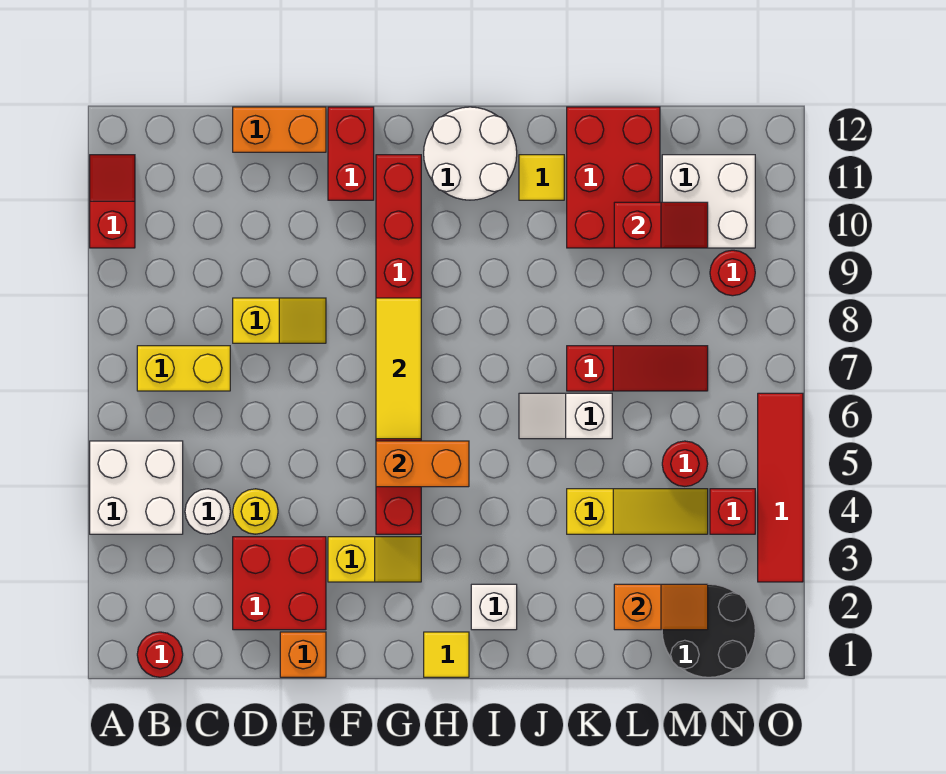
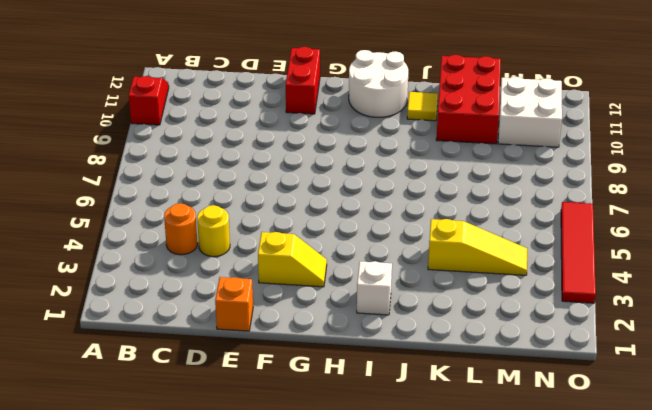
orange 1x1 round brick [164,203,197,255] -> white 1x1 round brick [185,489,230,534]
none -> white 2x2 brick [90,441,183,534]
none -> red 1x1 round brick [137,632,183,677]
none -> yellow 1x2 brick [137,346,230,391]
none -> red 2x2 brick [233,537,326,630]

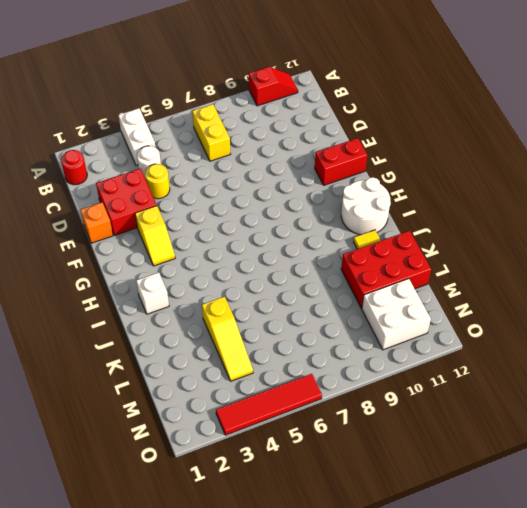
white 1x2 brick [119,108,155,165] -> white 2x2 brick [90,441,183,534]
none -> yellow 1x2 slope [233,298,326,343]
none -> orange 1x2 brick [233,107,326,152]
none -> red 1x8 brick [376,155,421,534]
none -> yellow 1x1 tile [424,632,469,677]

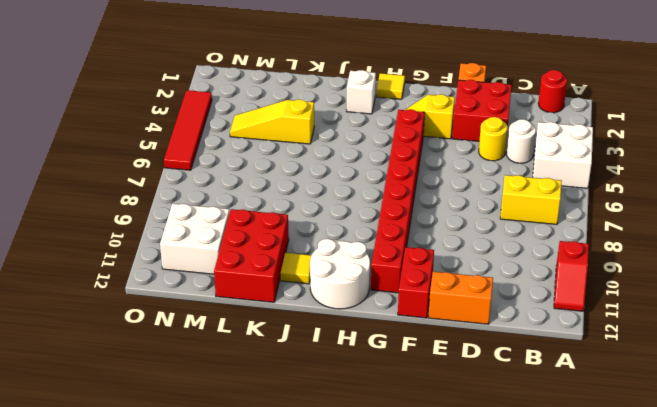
none -> yellow 1x2 slope [233,298,326,343]
none -> white 1x2 slope [519,393,612,439]
none -> red 1x3 slope [567,346,708,391]
none -> black 2x2 round brick [662,584,755,677]

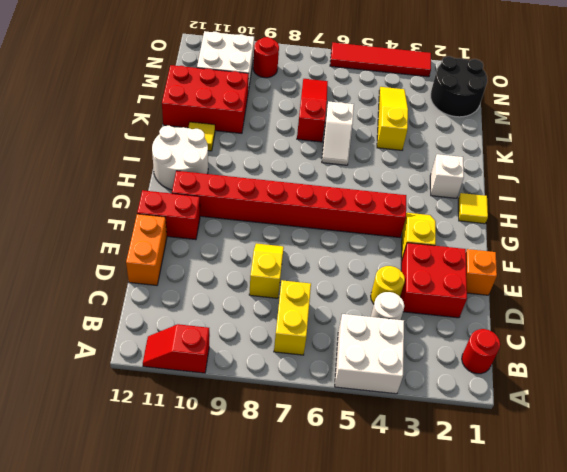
none -> red 1x1 round brick [662,441,708,486]
none -> red 1x1 brick [710,489,755,534]
none -> orange 1x2 brick [376,441,469,487]
none -> yellow 1x3 tile [376,298,421,439]

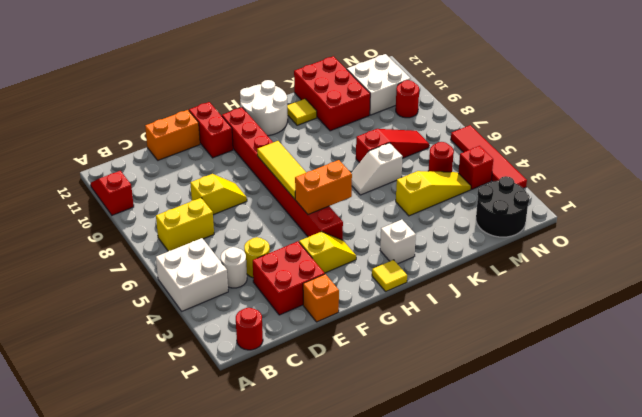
none -> orange 1x2 slope [614,584,708,630]
none -> red 1x2 slope [614,202,708,248]

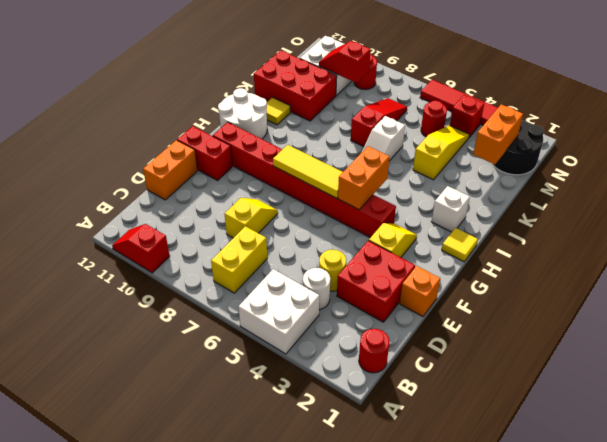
orange 1x2 brick [473,104,523,164] -> orange 1x2 slope [614,584,708,630]
red 1x2 slope [319,41,371,83] -> red 1x2 slope turned to [614,202,708,248]

